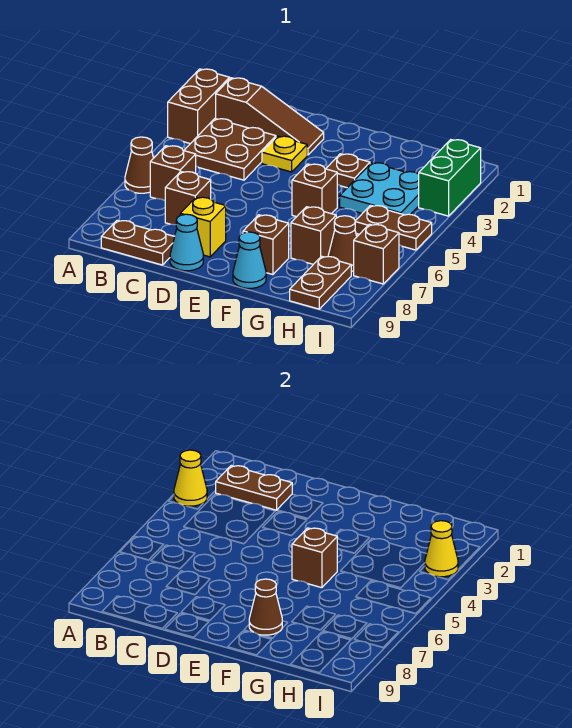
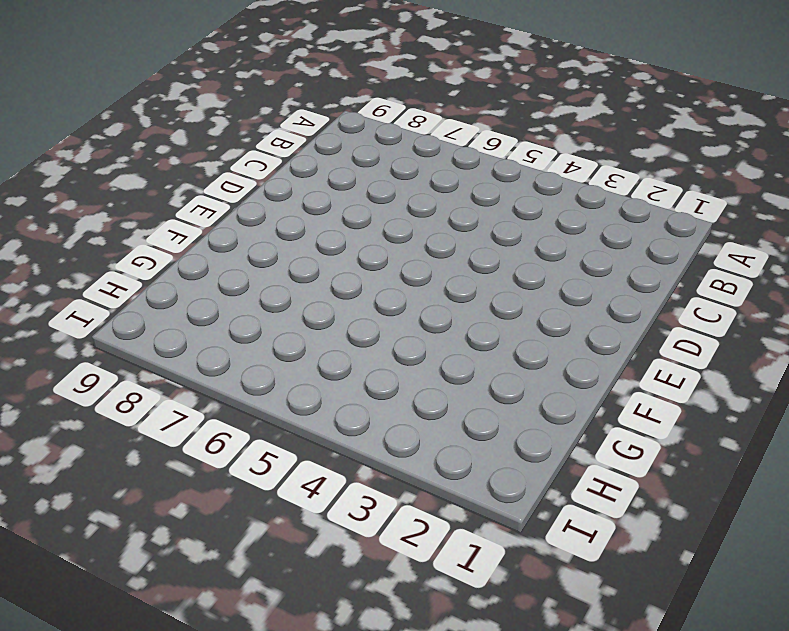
none -> brown 1x2 brick [168,69,230,144]
none -> brown 1x1 cone [125,137,153,193]
none -> brown 1x3 slope [216,78,324,155]

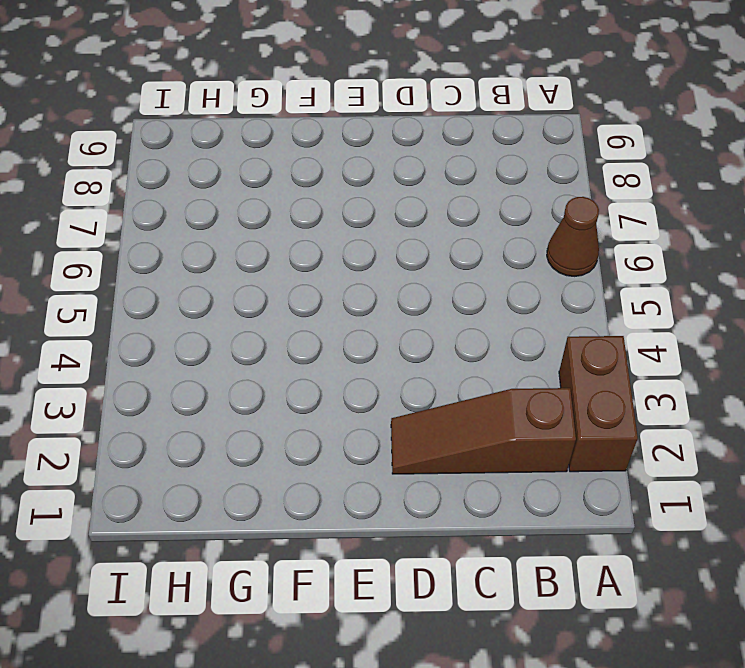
none -> brown 2x2 plate [184,119,276,180]
none -> brown 1x1 brick [150,146,196,201]
none -> brown 1x2 plate [101,220,175,265]

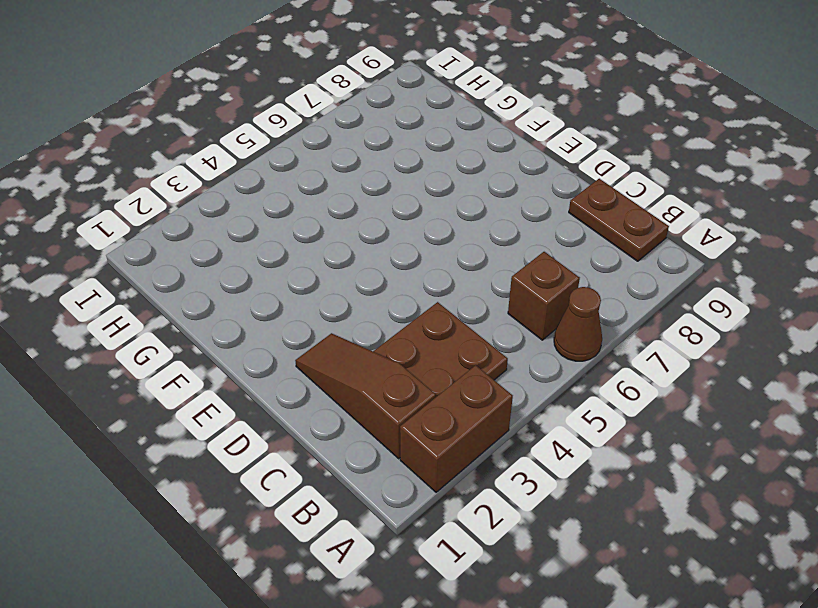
none -> brown 1x1 brick [165,172,211,225]
none -> yellow 1x1 plate [262,136,307,172]
none -> yellow 1x1 brick [180,197,226,257]

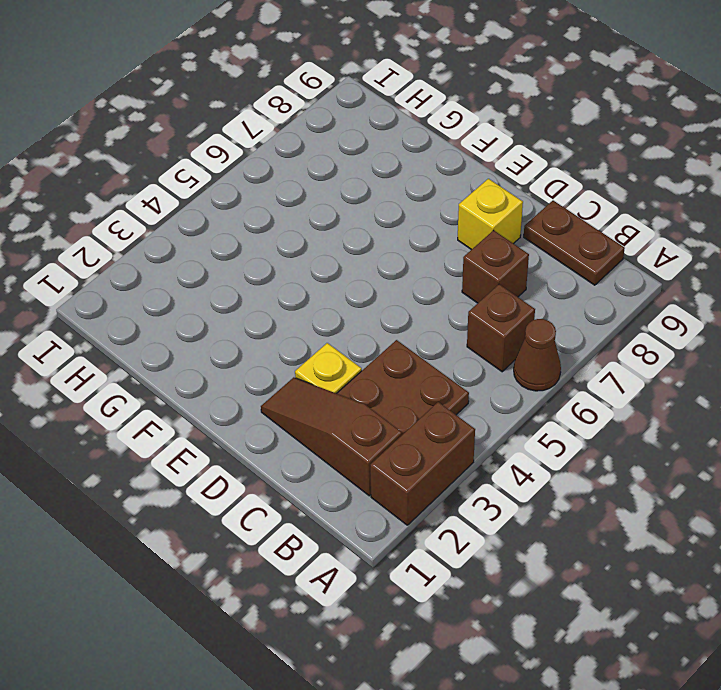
none -> cyan 1x1 cone [170,214,203,271]
none -> brown 1x1 plate [326,154,370,188]
none -> brown 1x1 brick [292,164,337,217]

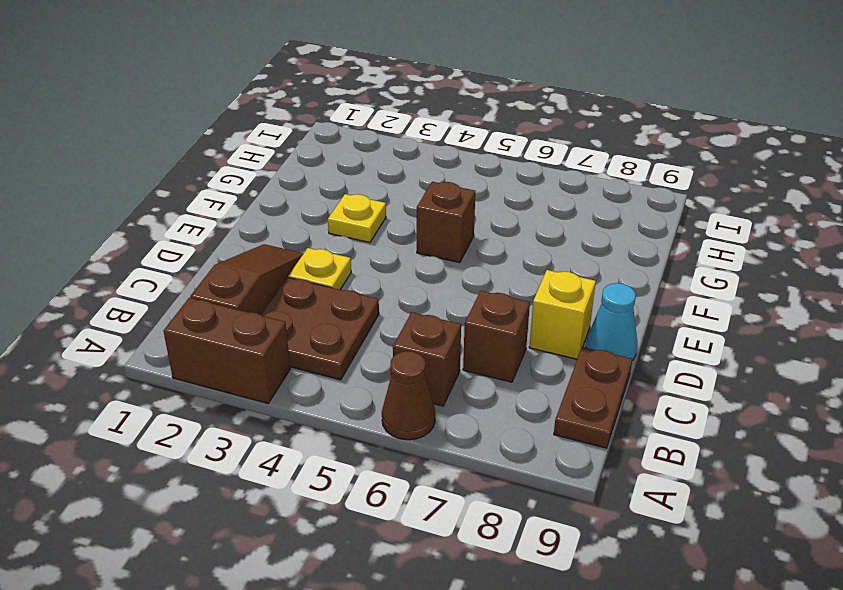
yellow 1x1 plate [328,194,386,243] -> brown 1x1 plate [326,154,370,188]
none -> brown 1x1 brick [243,215,289,275]
none -> cyan 1x1 cone [233,232,266,288]
none -> cyan 2x2 plate [340,163,419,215]

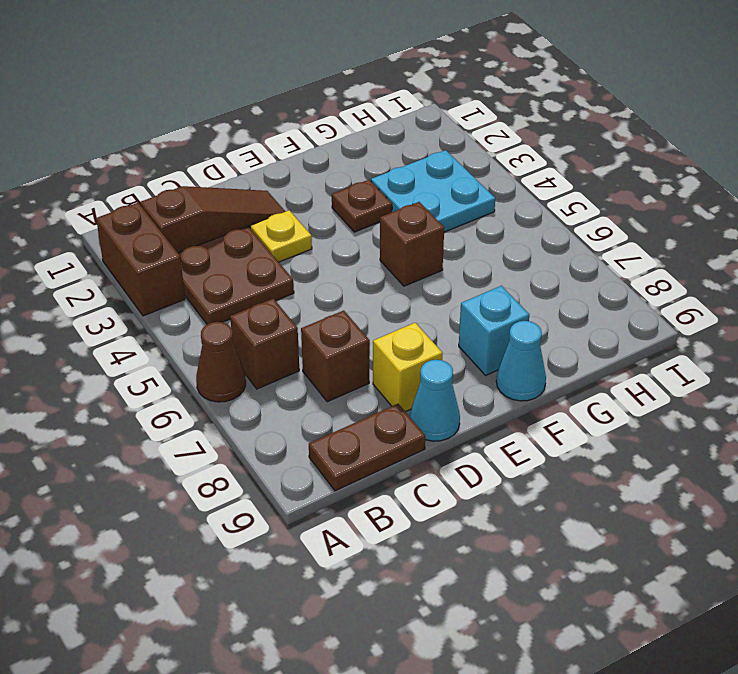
cyan 1x1 brick [459,286,529,375] -> brown 1x1 brick [243,215,289,275]
none -> brown 1x1 brick [291,207,336,264]
none -> brown 1x2 plate [355,205,432,250]
none -> brown 1x1 cone [328,216,357,271]

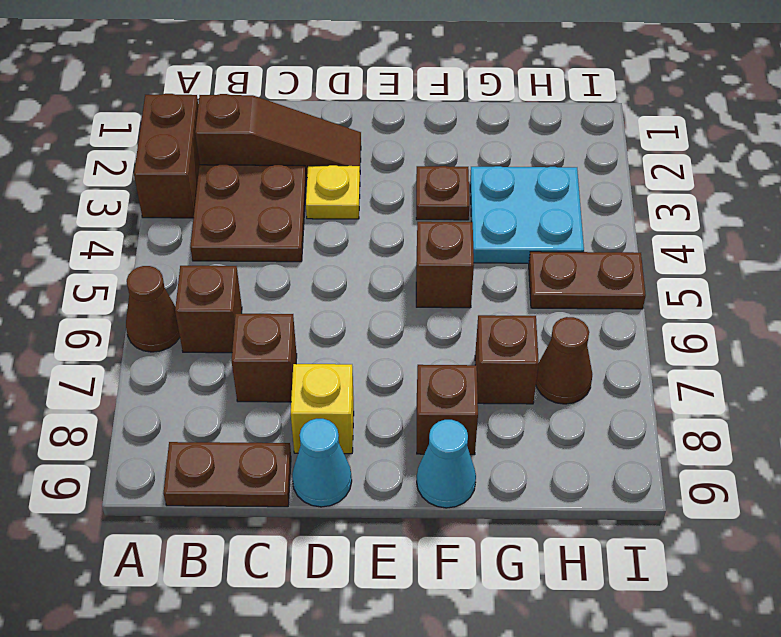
none -> brown 1x2 plate [290,256,351,309]
none -> green 1x2 brick [419,140,481,216]
none -> brown 1x1 brick [354,224,399,284]

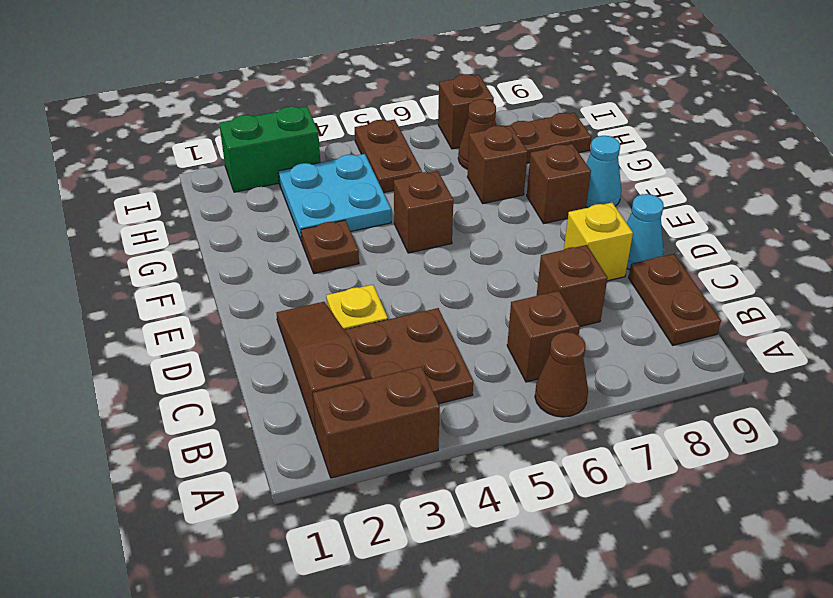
none -> yellow 1x1 cone [174,450,207,506]
none -> brown 1x2 plate [215,466,292,510]
none -> brown 1x1 brick [292,528,337,588]

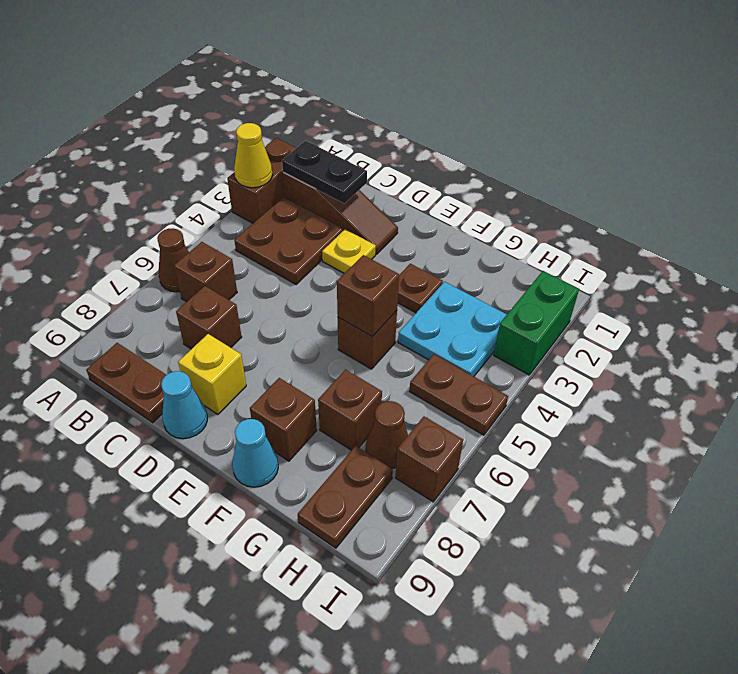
black 1x2 plate [282,141,367,203] -> brown 1x2 plate [215,466,292,510]
none -> brown 1x1 cone [249,579,282,635]
none -> yellow 1x1 cone [425,521,458,577]

